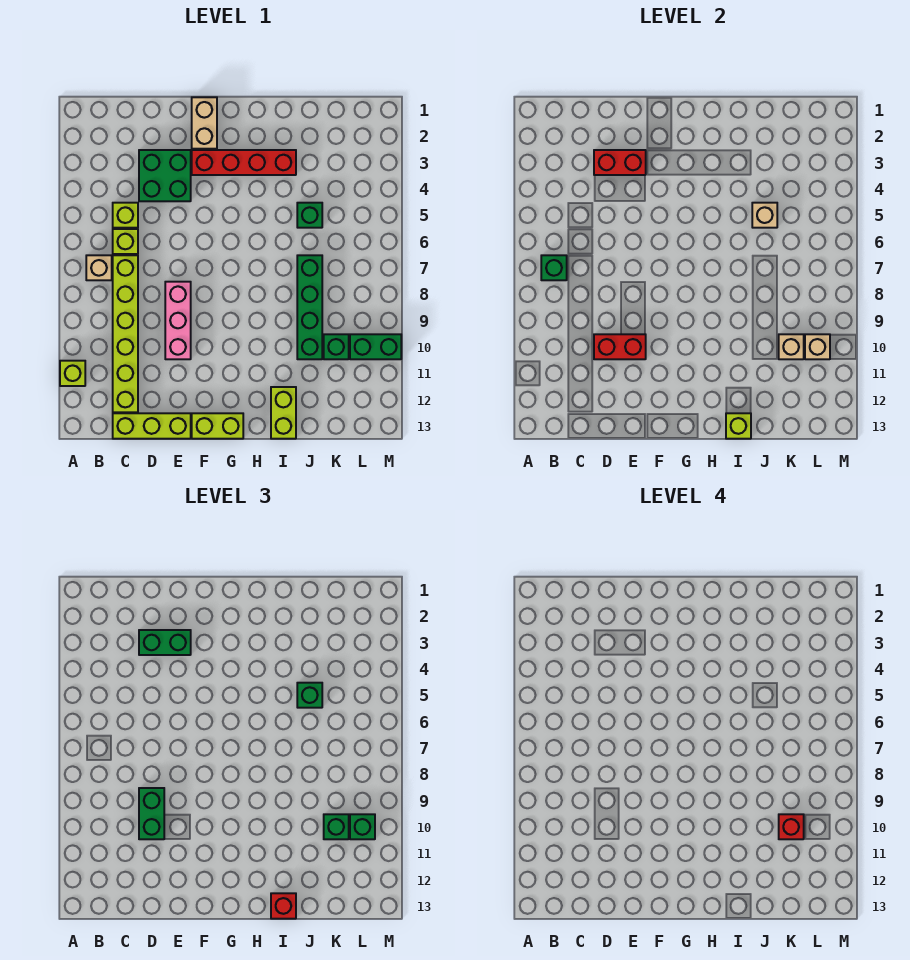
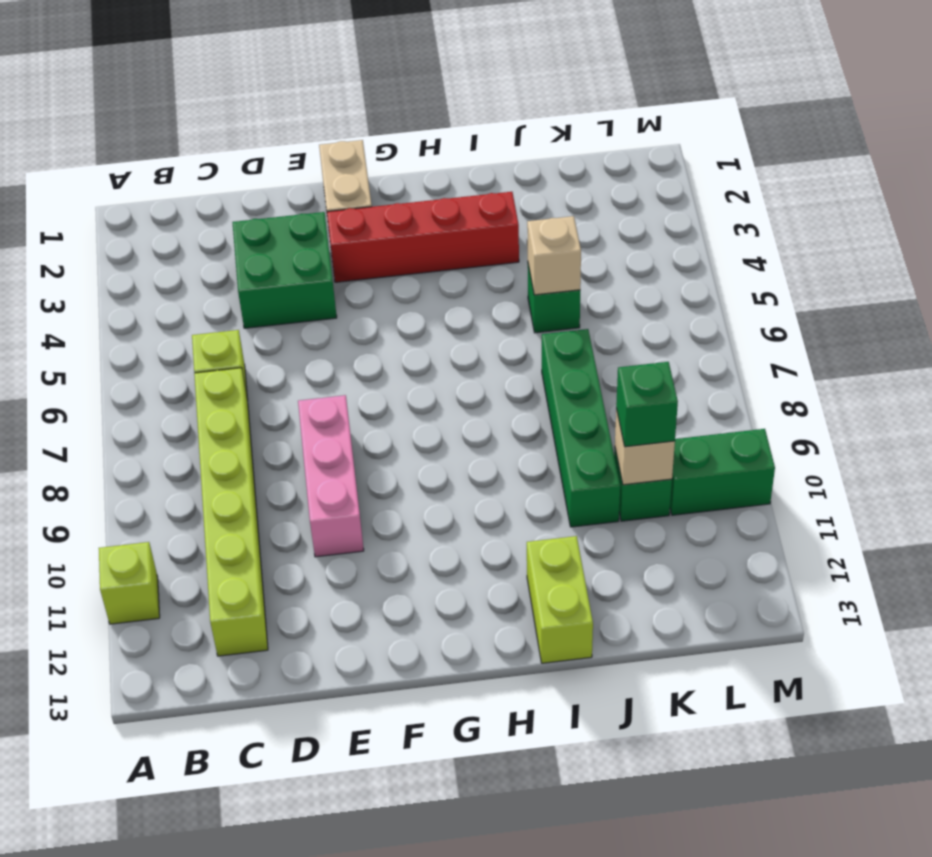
none -> tan 1x1 brick [86,255,112,280]
none -> lime 1x1 brick [113,203,138,228]
none -> lime 1x3 brick [113,413,191,439]
none -> lime 1x2 brick [192,413,243,439]

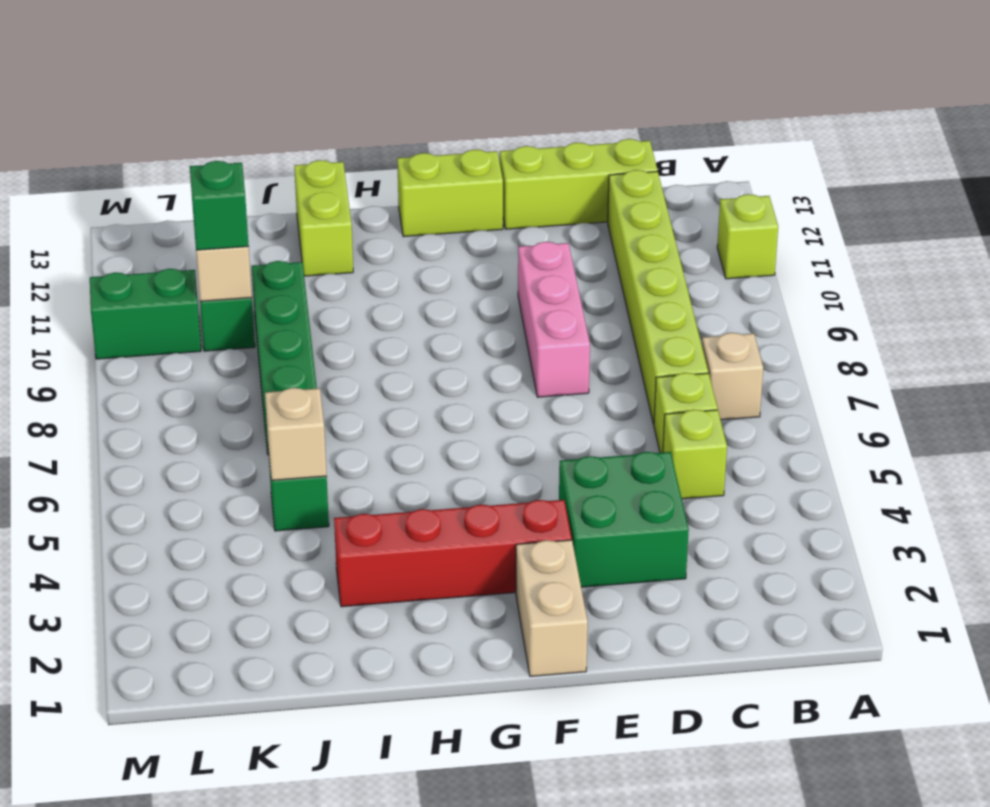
none -> green 1x1 brick [541,255,567,280]
none -> red 1x2 brick [594,150,646,175]
none -> red 1x2 brick [594,334,646,359]
none -> lime 1x1 brick [726,413,751,439]

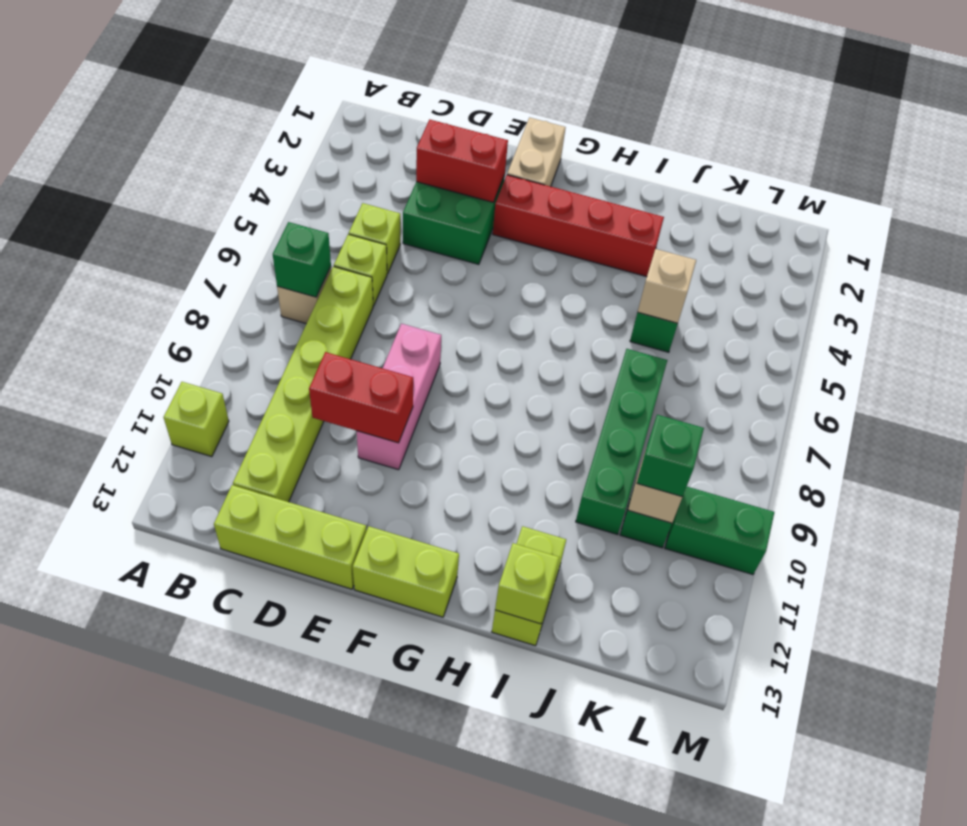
none -> tan 1x1 brick [805,334,830,359]
none -> green 1x2 brick [139,630,191,655]
none -> green 1x2 brick [139,788,164,839]
none -> red 1x1 brick [271,893,296,919]

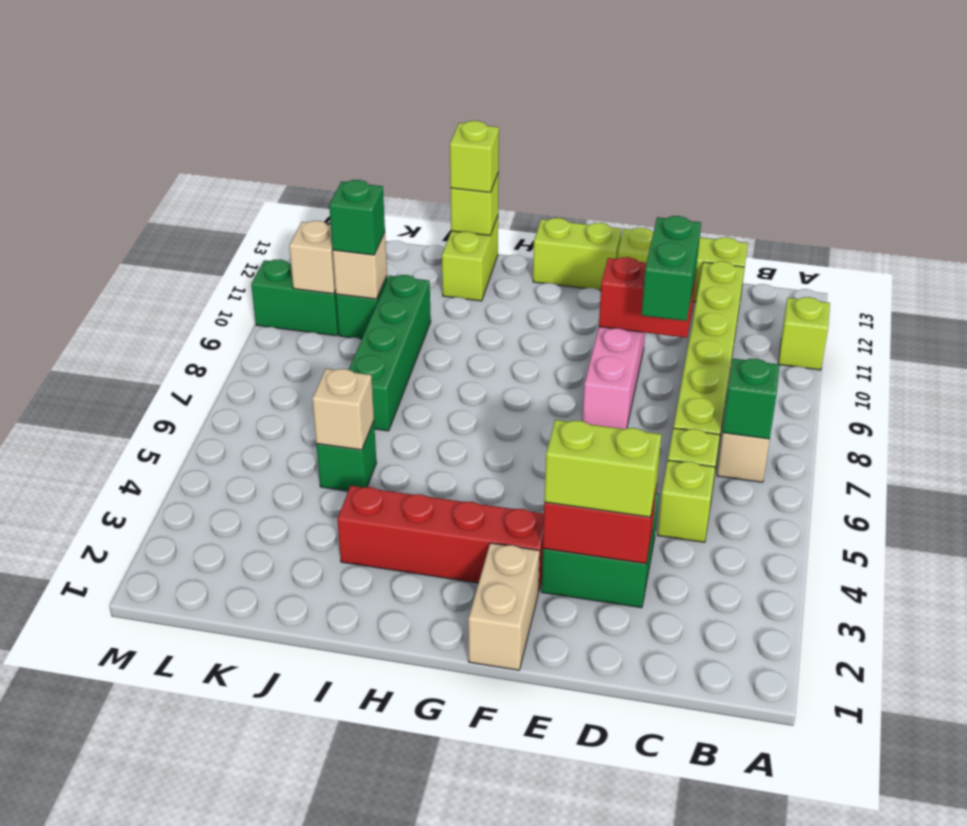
lime 1x2 brick [544,420,662,517] -> green 1x2 brick [139,630,191,655]
lime 1x1 brick [450,121,499,193] -> red 1x1 brick [271,893,296,919]
none -> green 1x1 brick [297,683,322,708]
none -> green 1x1 brick [350,814,375,839]
none -> red 1x1 brick [779,814,804,839]

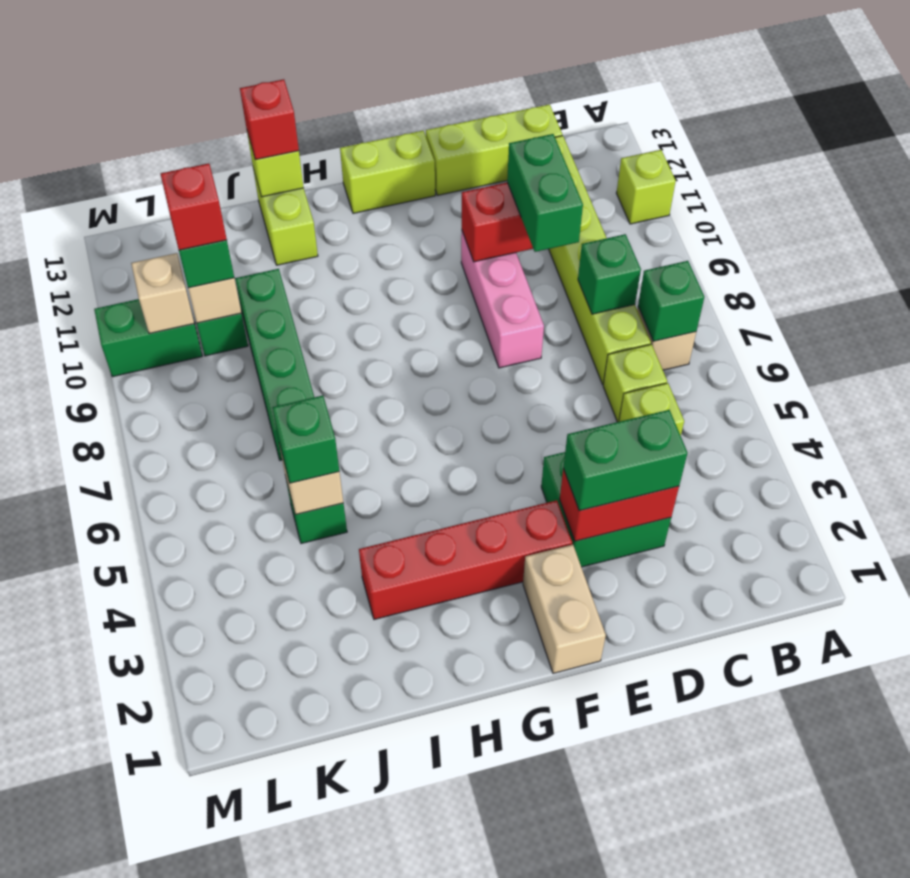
green 1x1 brick [578,234,641,314] -> green 1x1 brick moved to [350,814,375,839]

